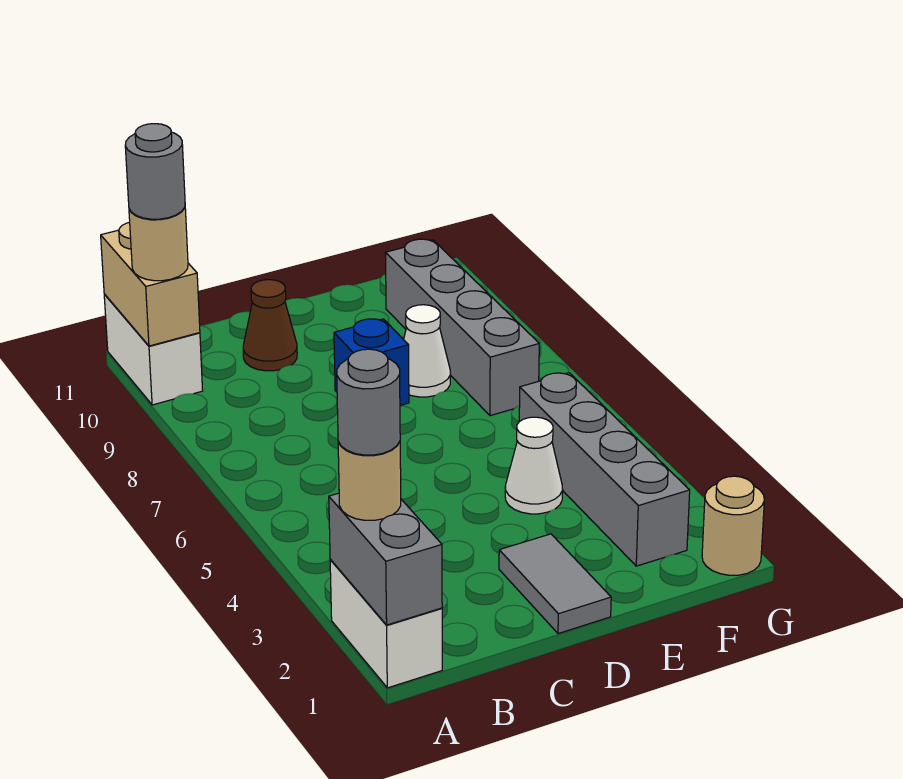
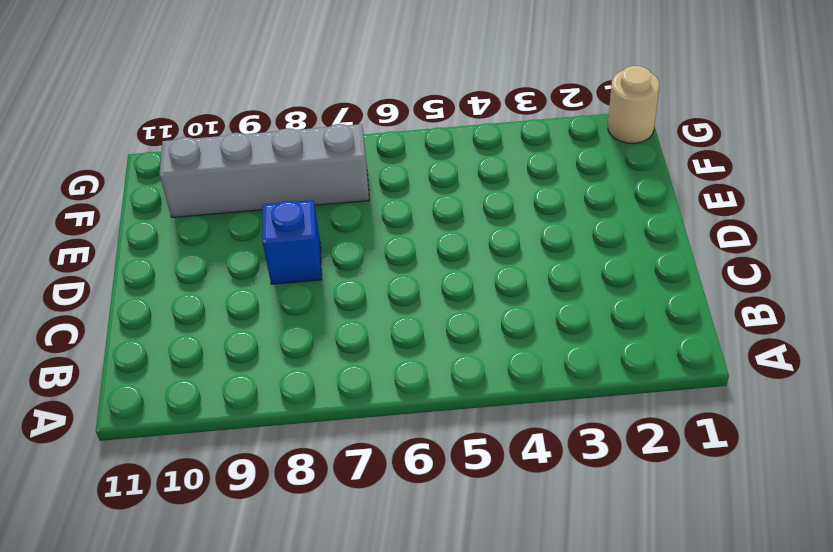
none -> white 1x2 brick [330,559,442,688]
none -> white 1x2 brick [104,294,203,405]
none -> brown 1x1 cone [243,280,297,371]

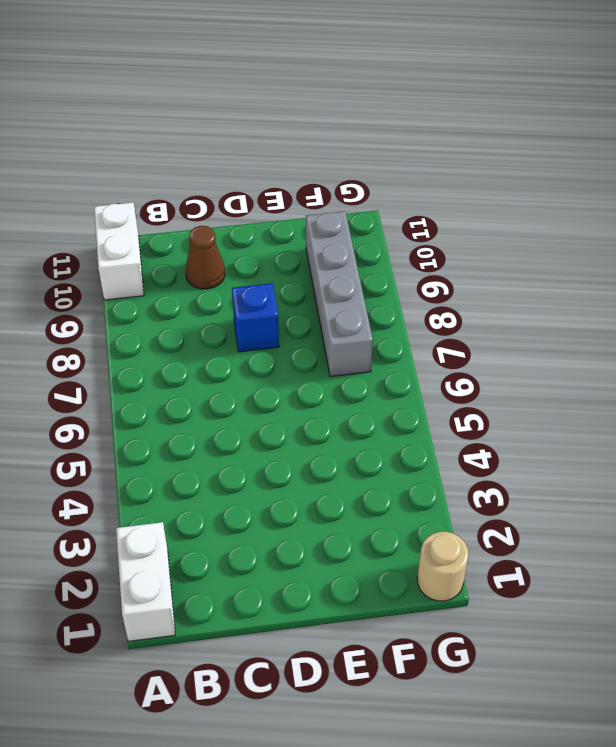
none -> grey 1x2 tile [499,534,611,634]
none -> white 1x1 cone [505,417,563,514]
none -> white 1x1 cone [404,305,450,397]

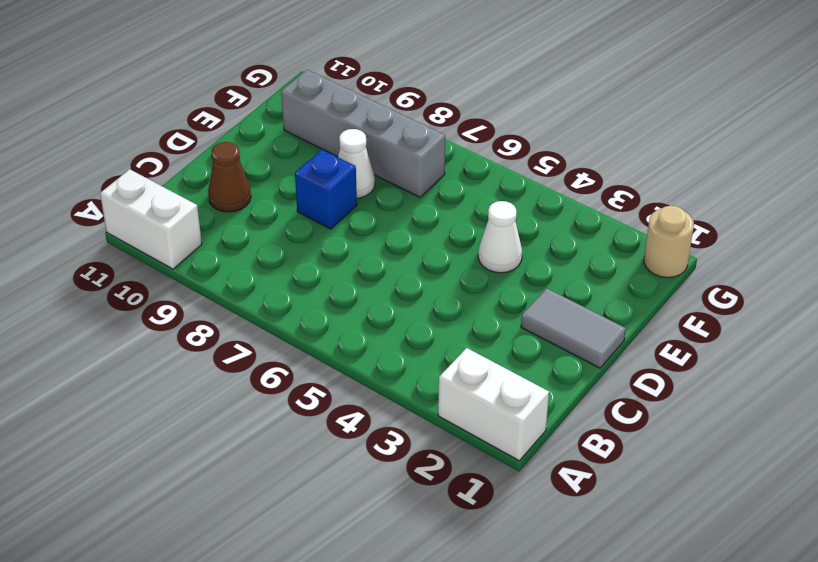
none -> grey 1x4 brick [519,373,690,566]
none -> grey 1x2 brick [329,493,442,625]
none -> tan 1x2 brick [101,222,200,346]

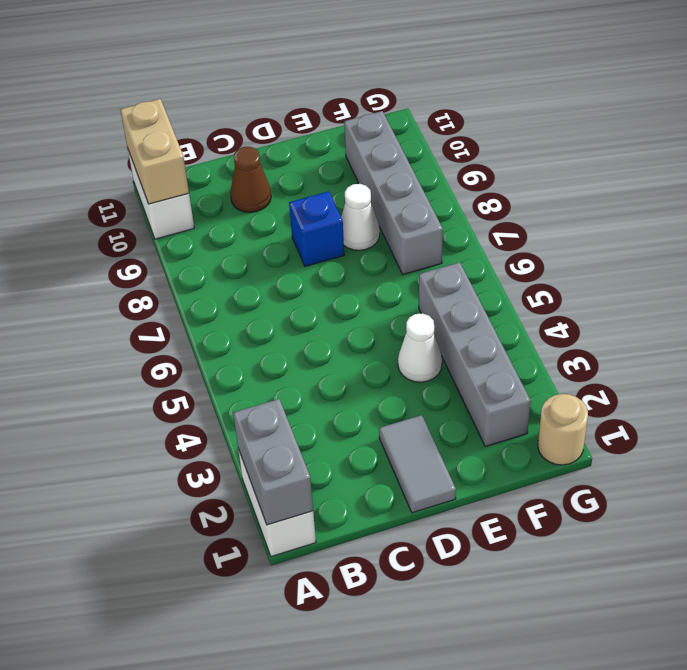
none -> tan 1x1 round brick [338,441,401,520]
none -> tan 1x1 round brick [129,208,188,281]
none -> grey 1x1 round brick [337,349,400,455]

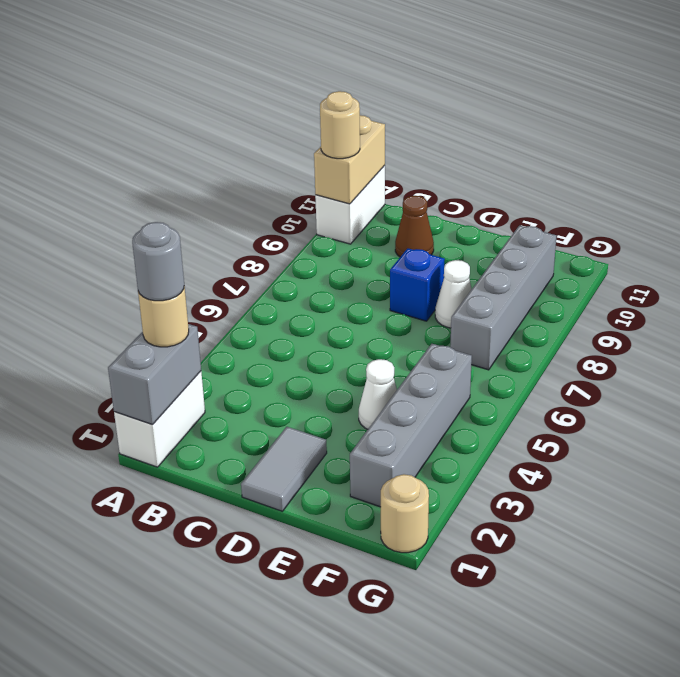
none -> grey 1x1 round brick [125,124,185,219]

